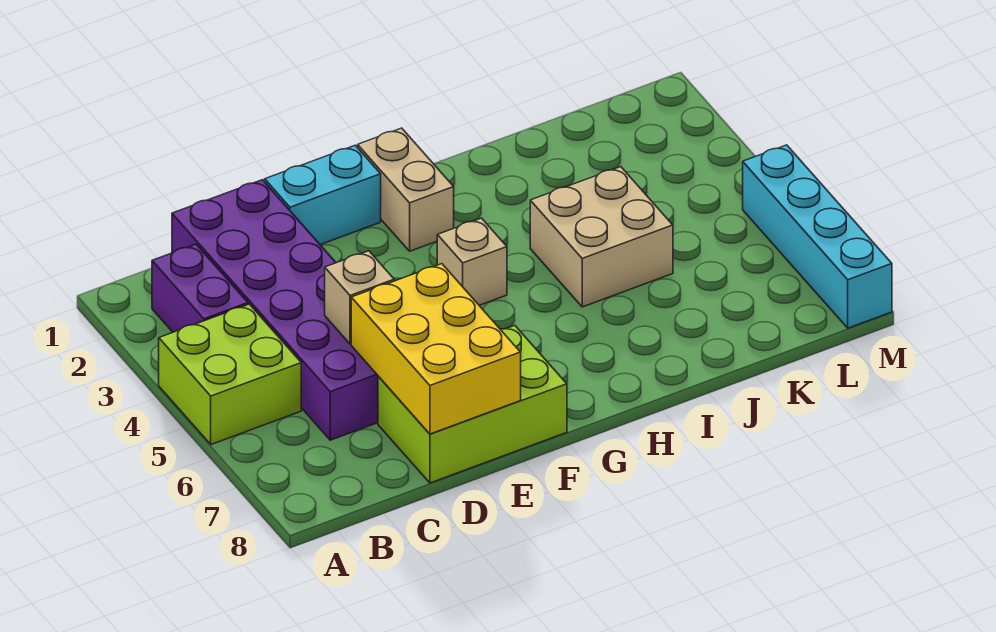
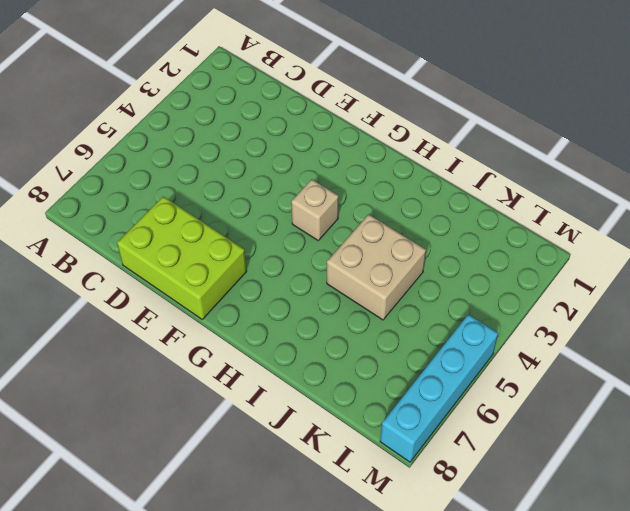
none -> lime 2x2 brick [159,304,301,444]
none -> purple 1x2 brick [152,244,248,332]

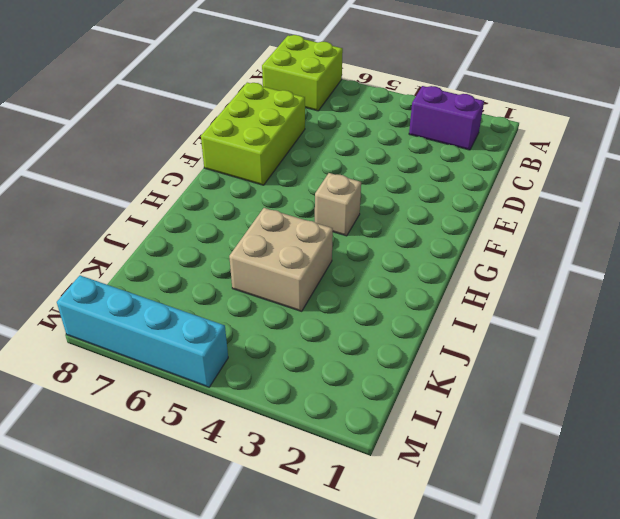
lime 2x2 brick [262,35,343,111] -> lime 2x2 brick moved to [159,304,301,444]
none -> purple 2x6 brick [172,180,378,440]
none -> cyan 1x2 brick [265,145,381,245]

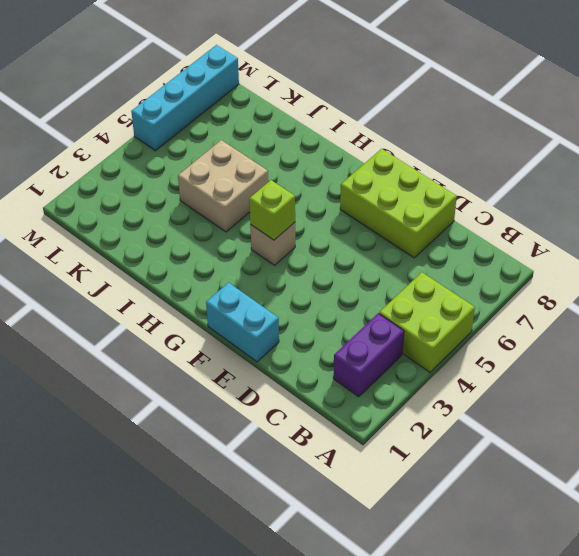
lime 1x1 brick [249,180,295,240] -> none
none -> purple 2x6 brick [172,180,378,440]
none -> tan 1x2 brick [358,128,454,251]

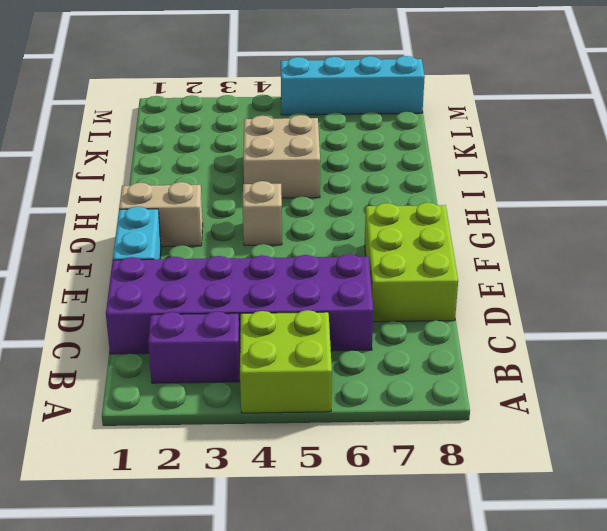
none -> tan 1x1 brick [325,251,394,344]
none -> yellow 2x3 brick [351,264,521,434]

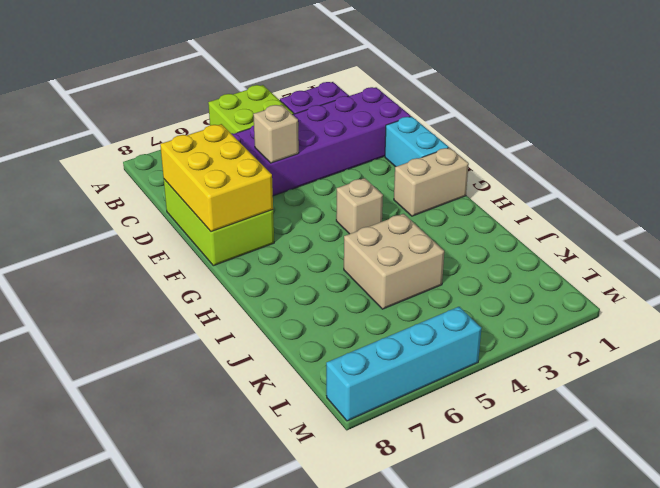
yellow 2x3 brick [160,124,273,232] -> yellow 2x3 brick turned to [351,264,521,434]

